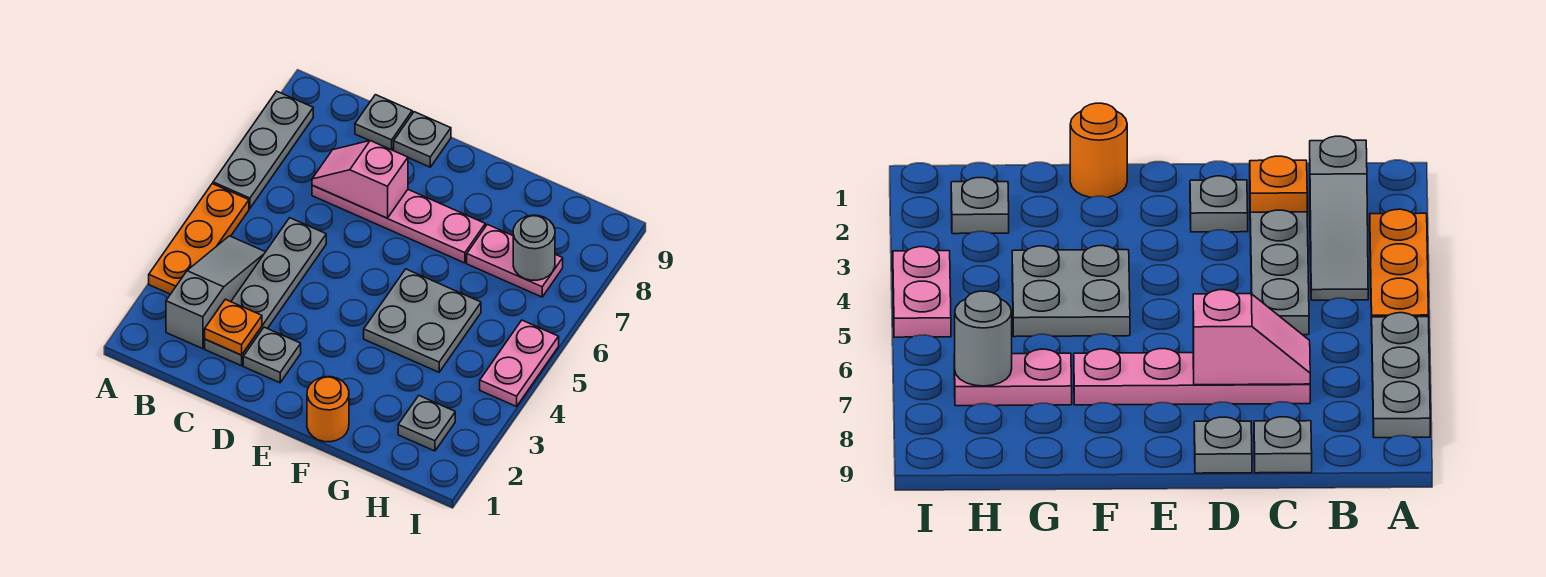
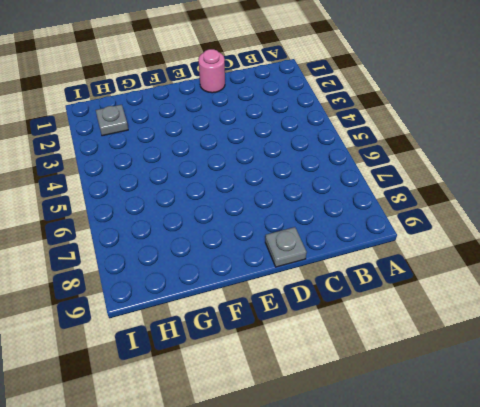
pink 1x1 round brick [198,49,225,93] -> none
none -> orange 1x3 plate [149,184,249,294]
none -> grey 1x3 plate [213,91,313,208]
none -> grey 1x3 slope [166,236,265,349]

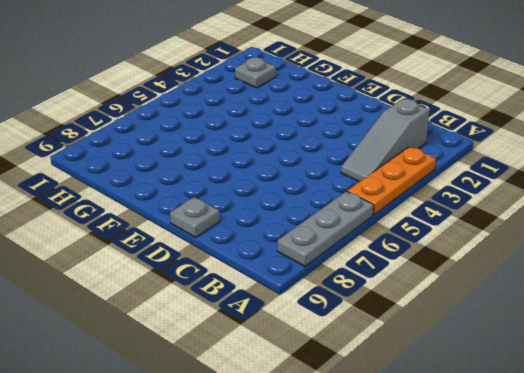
none -> grey 1x4 plate [205,218,326,366]
none -> pink 1x4 plate [312,185,485,263]
none -> grey 1x1 plate [355,95,412,150]

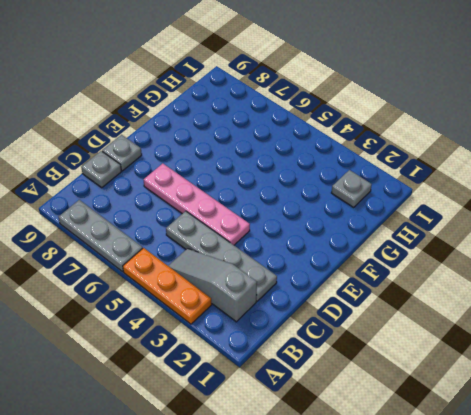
pink 1x4 plate [144,164,250,245] -> pink 1x4 plate turned to [312,185,485,263]
none -> grey 1x1 plate [243,327,301,383]
none -> orange 1x1 round brick [307,377,349,442]
none -> grey 2x2 plate [364,269,481,372]

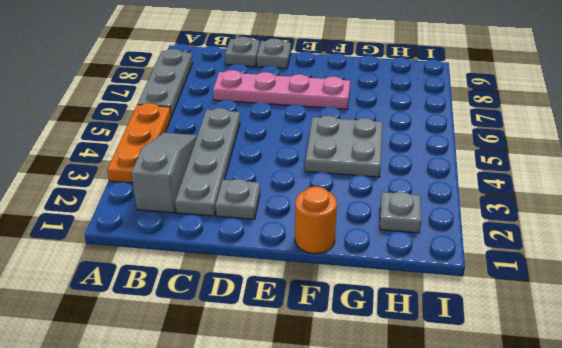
none -> pink 1x2 plate [467,224,563,297]
none -> pink 1x2 plate [480,320,559,407]
none -> orange 1x1 plate [205,299,262,355]

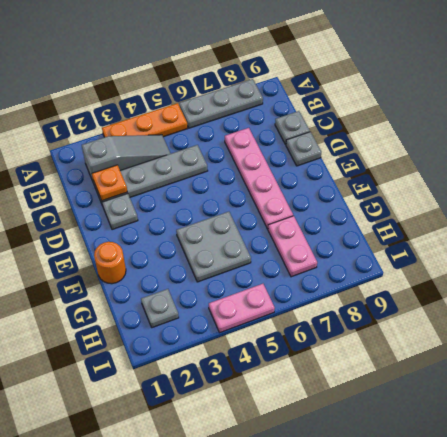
none -> pink 1x2 slope [312,141,408,218]
none -> grey 1x1 round brick [513,215,555,280]

